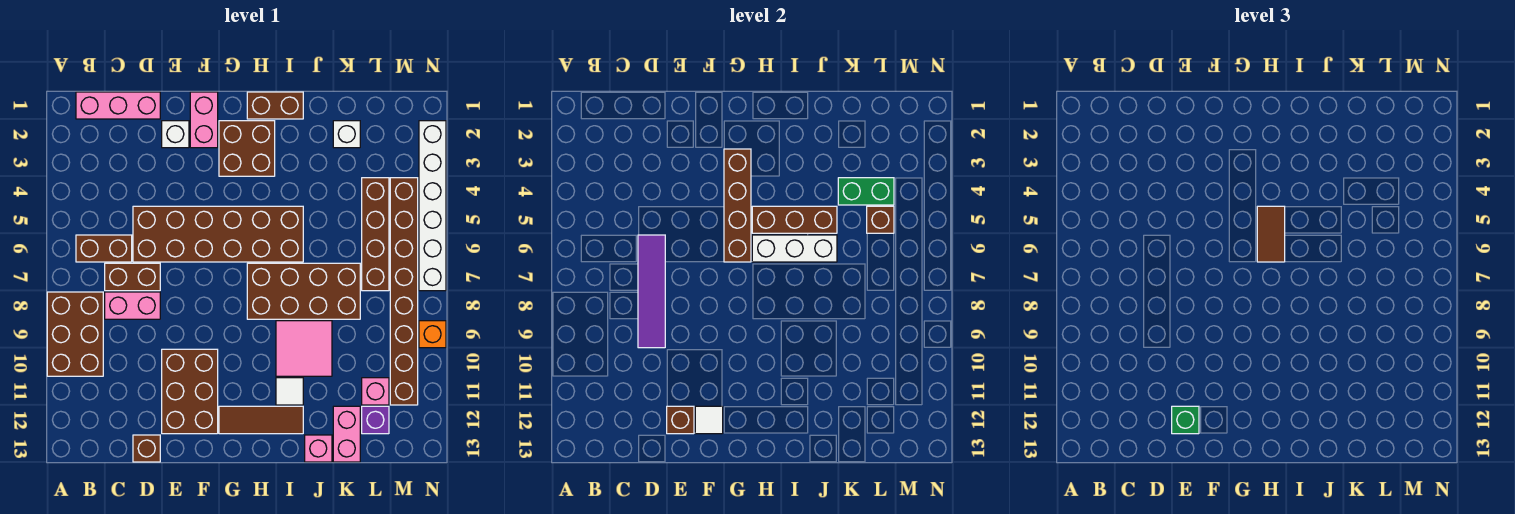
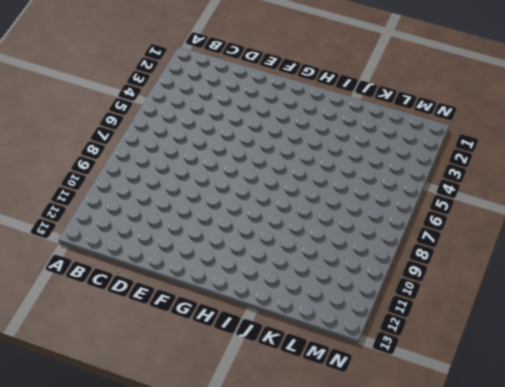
none -> brown 2x3 brick [47,292,103,376]
none -> pink 1x3 brick [76,92,160,119]
none -> brown 1x2 brick [76,235,132,262]
none -> brown 1x2 brick [105,263,160,291]

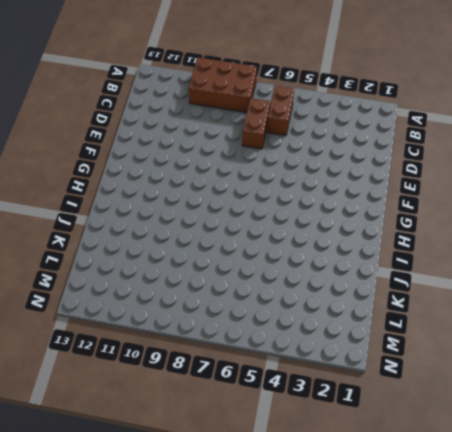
none -> pink 1x3 brick [76,92,160,119]
none -> pink 1x2 brick [105,292,160,319]
none -> brown 2x6 brick [133,206,303,262]
none -> brown 1x1 brick [133,435,160,462]

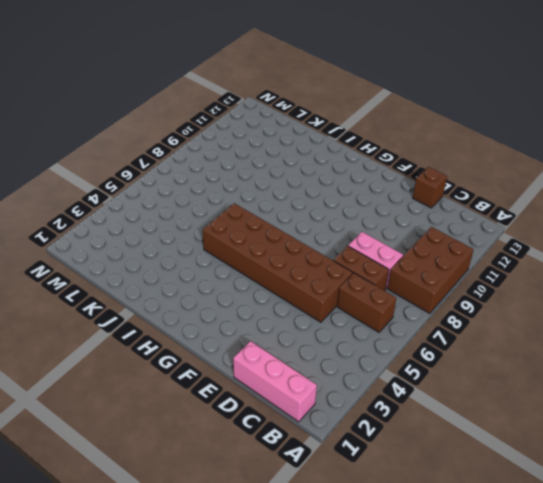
none -> white 1x1 brick [162,121,189,148]
none -> brown 2x3 brick [162,349,218,434]
none -> pink 1x2 brick [190,92,218,148]
none -> brown 2x2 brick [219,121,275,176]

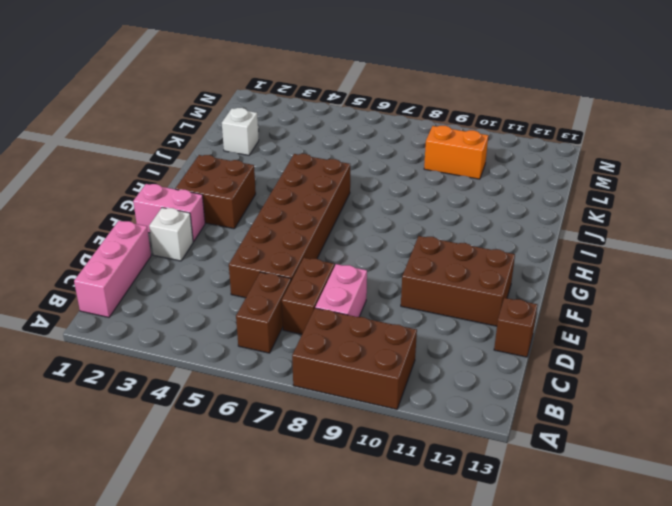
orange 1x2 brick [424,126,488,179] -> none
none -> brown 1x3 tile [219,406,303,434]
none -> brown 1x2 brick [247,92,303,119]
none -> brown 2x4 brick [247,263,360,319]
none -> pink 2x2 tile [276,321,332,376]

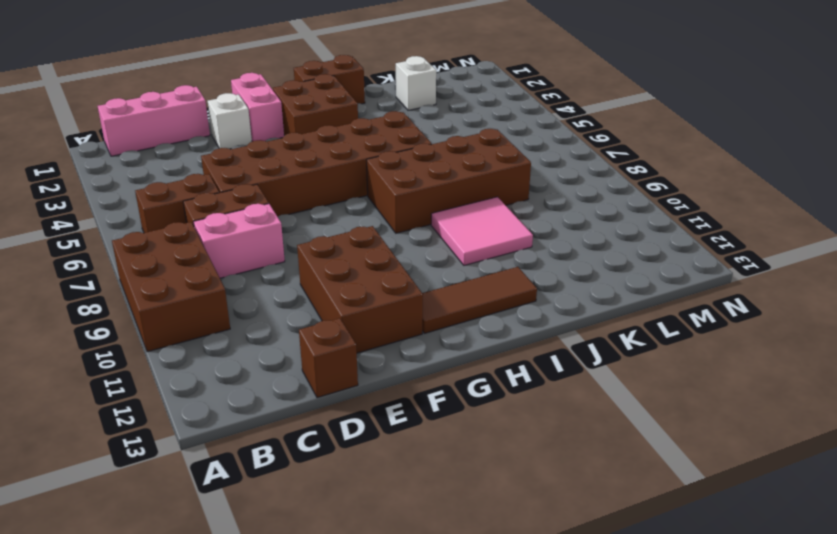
none -> white 1x1 tile [276,378,303,405]
none -> pink 1x1 brick [305,435,332,462]
none -> pink 1x2 brick [333,406,360,462]
none -> brown 1x4 brick [362,178,389,291]

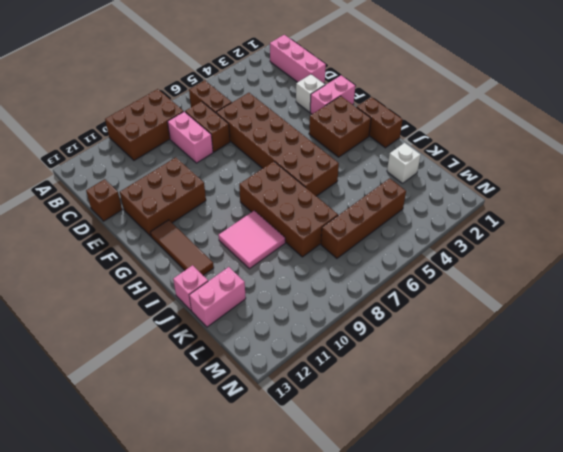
none -> white 1x1 tile [276,378,303,405]
none -> pink 1x1 brick [362,378,389,405]
none -> purple 1x1 brick [362,406,389,434]
none -> brown 1x8 brick [390,178,418,405]

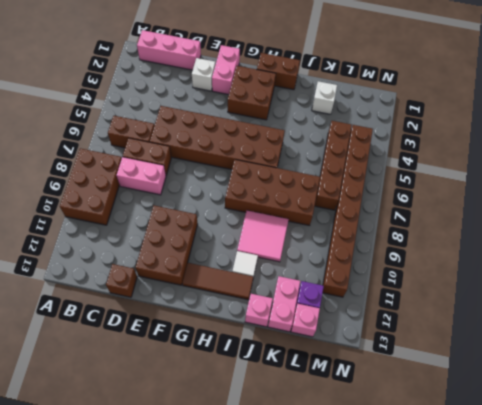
pink 1x1 brick [291,304,320,337] -> pink 1x1 brick moved to [362,378,389,405]
none -> white 1x6 brick [419,121,446,291]
none -> orange 1x1 brick [419,321,446,348]
none -> purple 1x4 tile [638,235,665,348]
none -> brown 1x1 brick [667,406,694,434]

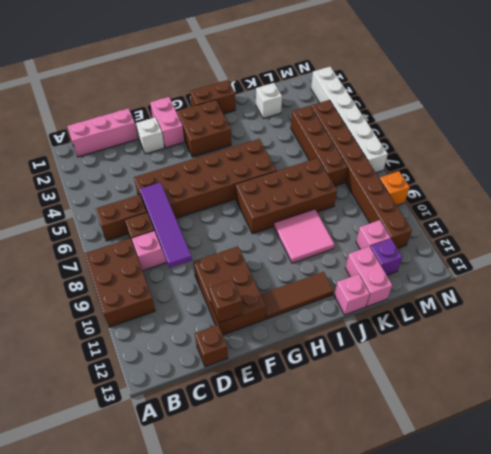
none -> white 1x1 tile [276,378,303,405]
none -> white 1x1 tile [695,406,723,434]
none -> brown 1x4 brick [724,149,751,262]
none -> brown 1x3 brick [752,206,837,233]

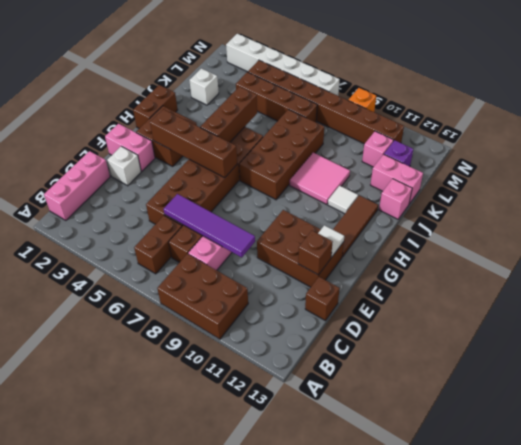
none -> white 1x3 brick [752,235,837,262]
none -> green 1x2 brick [838,178,894,205]
none -> brown 1x1 brick [867,206,894,233]
none -> green 1x1 brick [1172,406,1199,434]

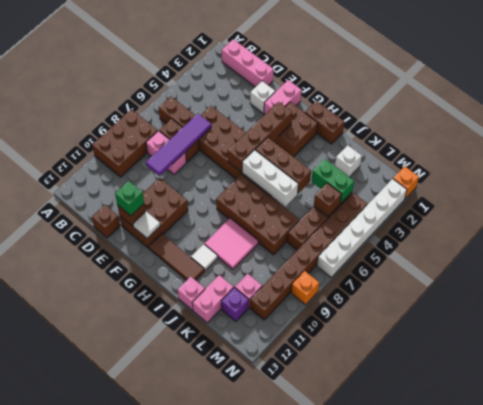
orange 1x1 brick [393,166,419,199] -> none
none -> brown 1x2 tile [1257,206,1285,262]

